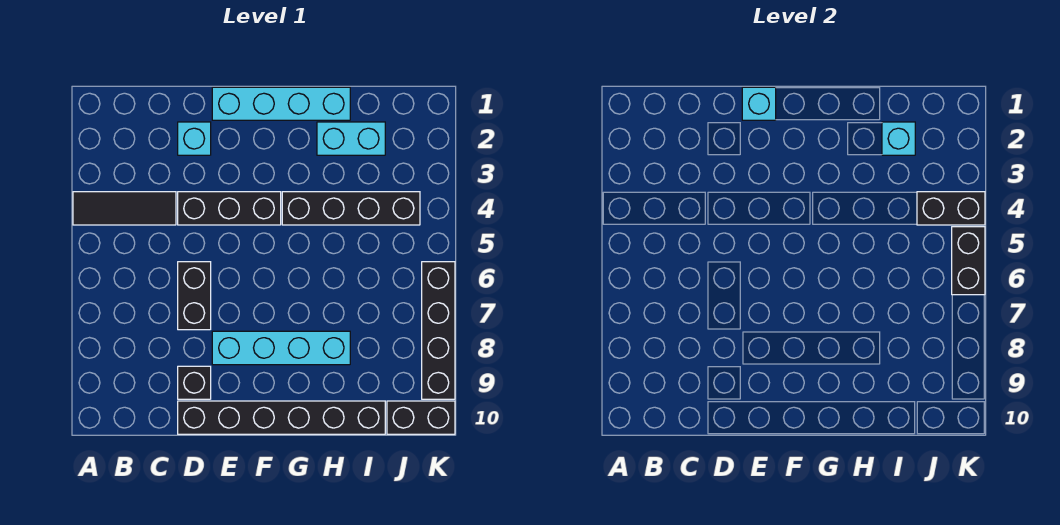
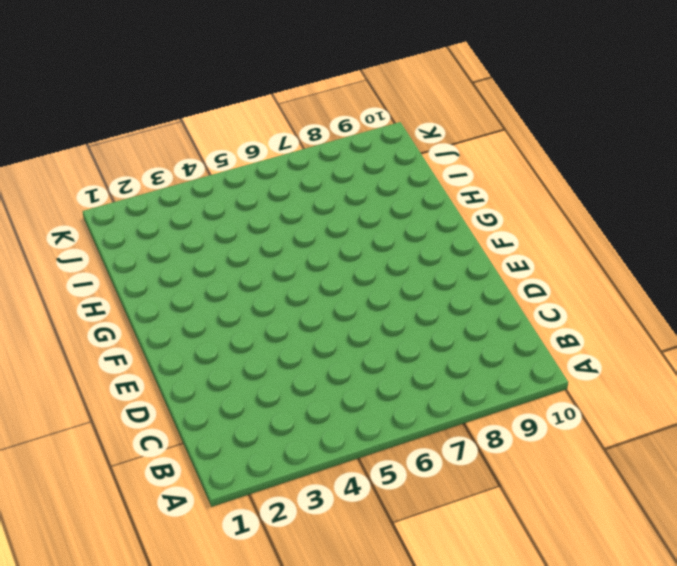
none -> black 1x3 tile [73,192,176,225]
none -> cyan 1x1 brick [178,122,211,155]
none -> black 1x3 brick [178,192,281,225]

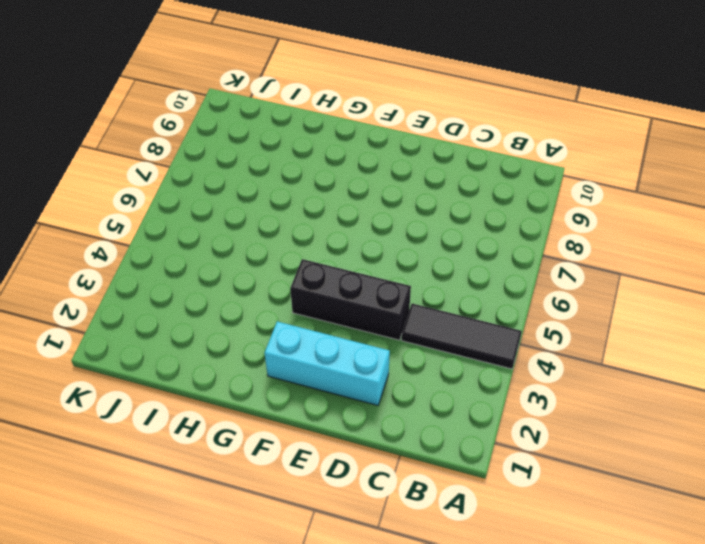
cyan 1x3 brick [265,321,390,405] -> cyan 1x1 brick [178,122,211,155]
none -> black 1x2 brick [178,262,211,330]
none -> black 1x1 brick [178,366,211,399]
none -> black 1x6 brick [178,401,385,434]

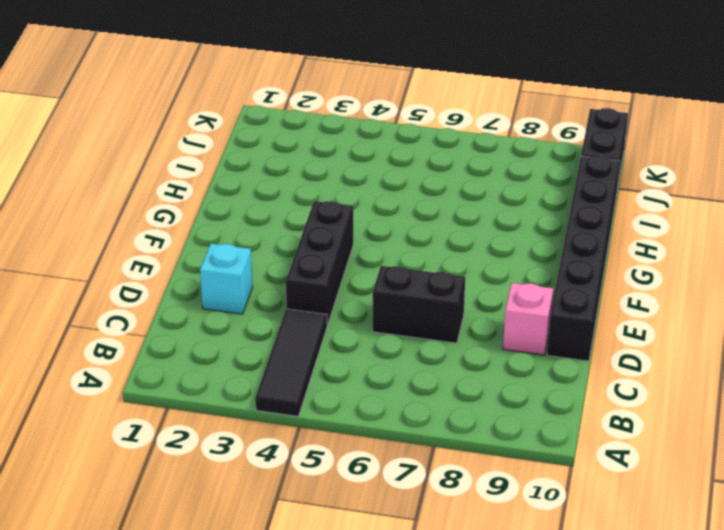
pink 1x1 brick [503,283,553,355] -> black 1x1 brick [178,366,211,399]
none -> cyan 1x4 brick [212,87,350,120]
none -> cyan 1x4 brick [212,331,350,365]
none -> black 1x4 brick [282,192,420,225]

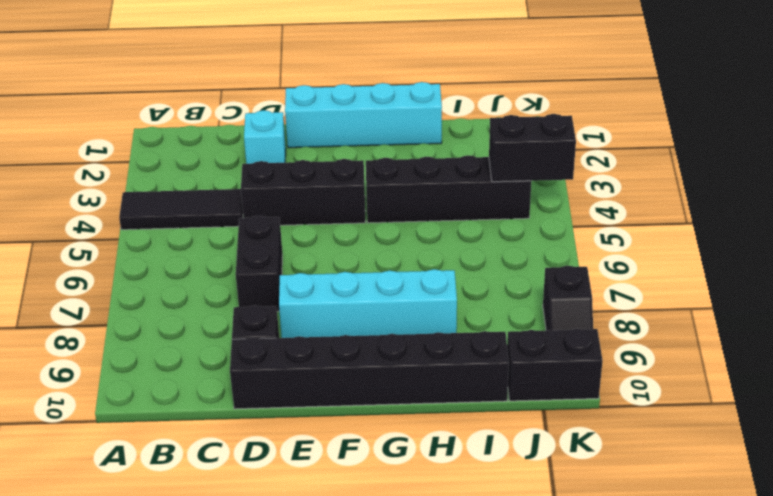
black 1x2 slope [543,266,593,330] -> black 1x4 brick [422,262,455,399]
none -> cyan 1x2 brick [317,122,385,155]
none -> cyan 1x1 brick [742,87,776,120]
none -> cyan 1x1 brick [882,122,915,155]

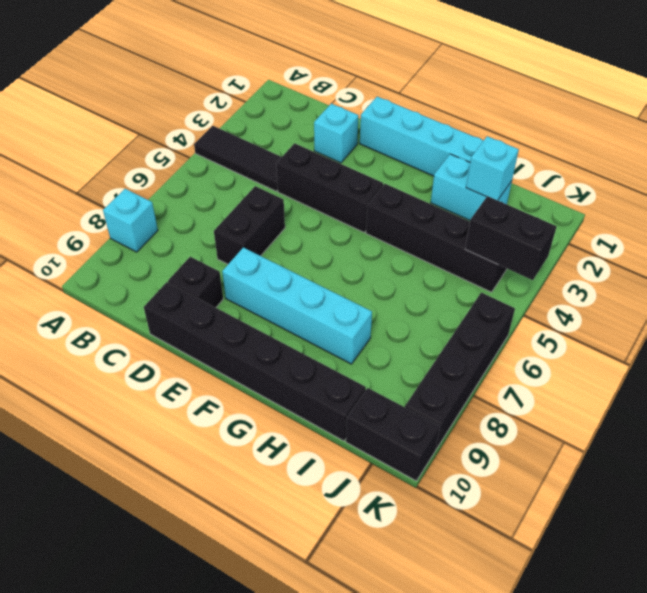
cyan 1x1 brick [103,189,158,252] -> cyan 1x1 brick moved to [742,87,776,120]
none -> black 1x2 brick [952,227,985,295]

